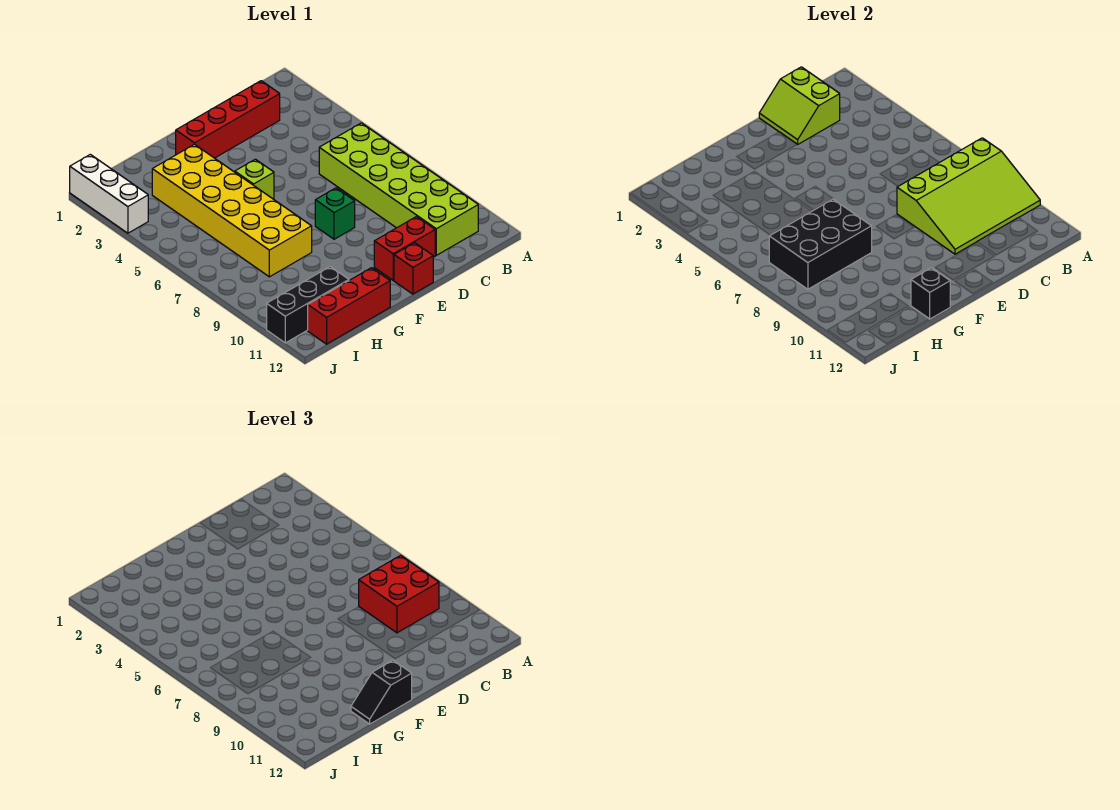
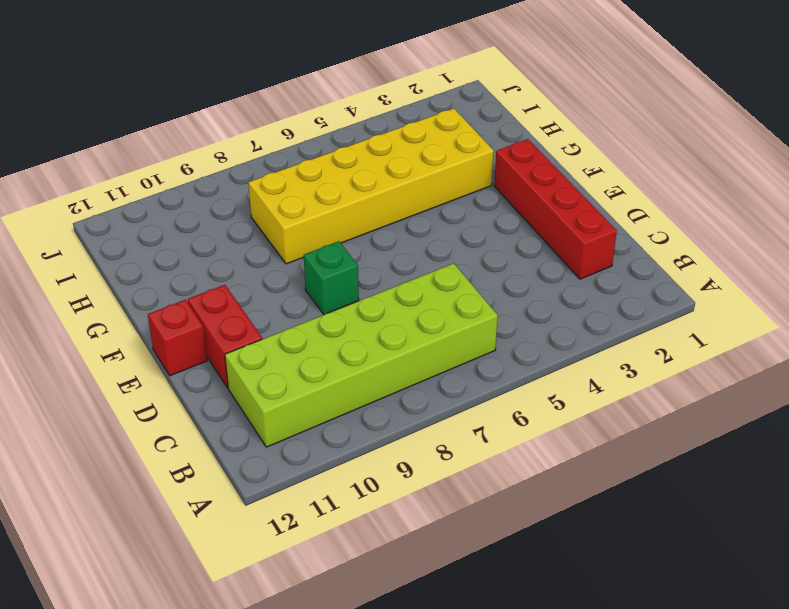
none -> lime 1x1 brick [235,159,274,199]
none -> red 1x3 brick [308,268,390,344]
none -> black 1x3 brick [267,267,349,343]

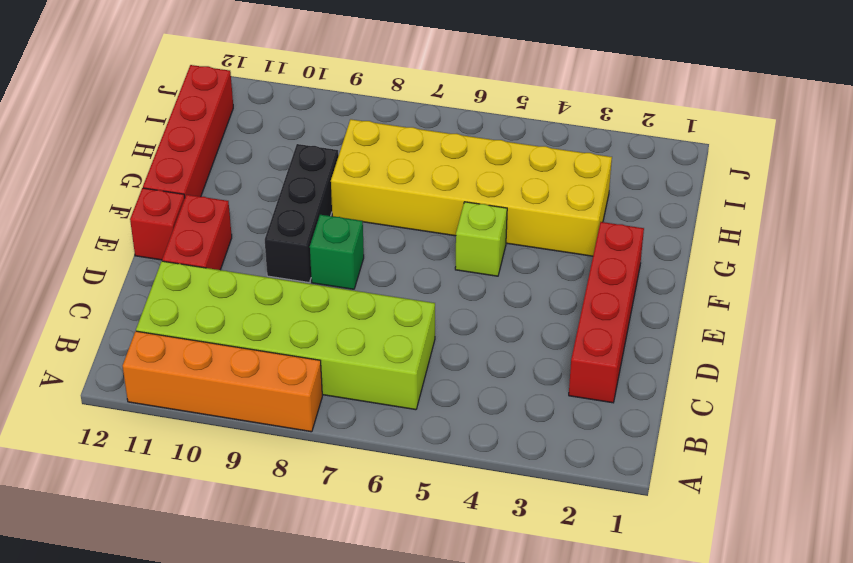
orange 1x4 brick [123,331,322,432] -> none
black 1x3 brick [265,144,339,282] -> black 1x3 brick moved to [267,267,349,343]
red 1x4 brick [143,65,233,197] -> red 1x3 brick [308,268,390,344]
none -> white 1x3 brick [70,154,148,233]
none -> lime 3x4 slope [897,138,1040,254]
none -> lime 2x2 slope [759,67,840,145]

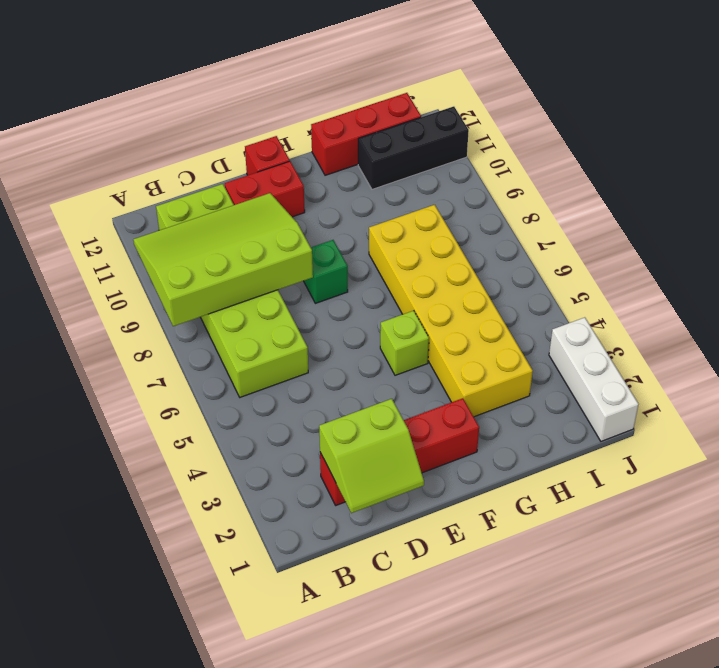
lime 2x2 slope [319,399,424,513] -> lime 2x2 slope turned to [759,67,840,145]
none -> black 2x3 brick [769,199,872,289]
none -> black 1x1 brick [911,268,950,319]
none -> red 2x2 brick [359,555,439,633]

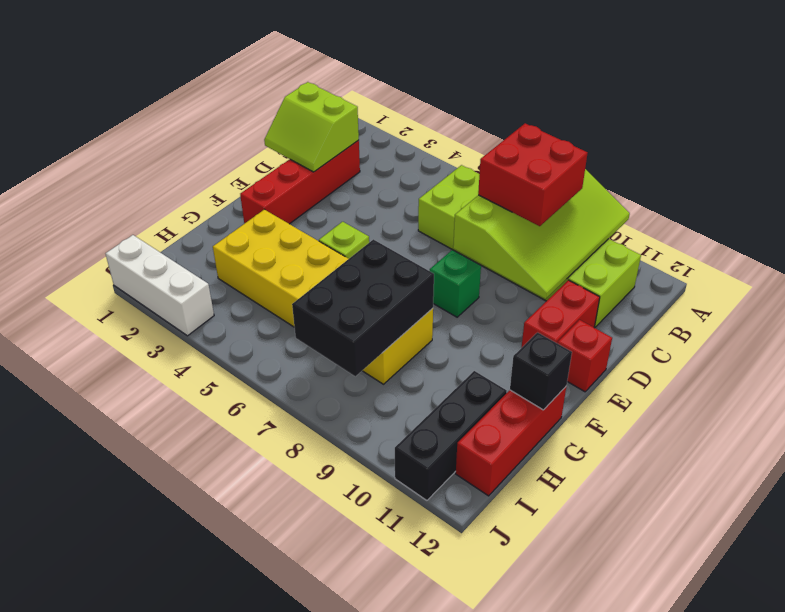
none -> black 1x2 slope [351,660,412,724]

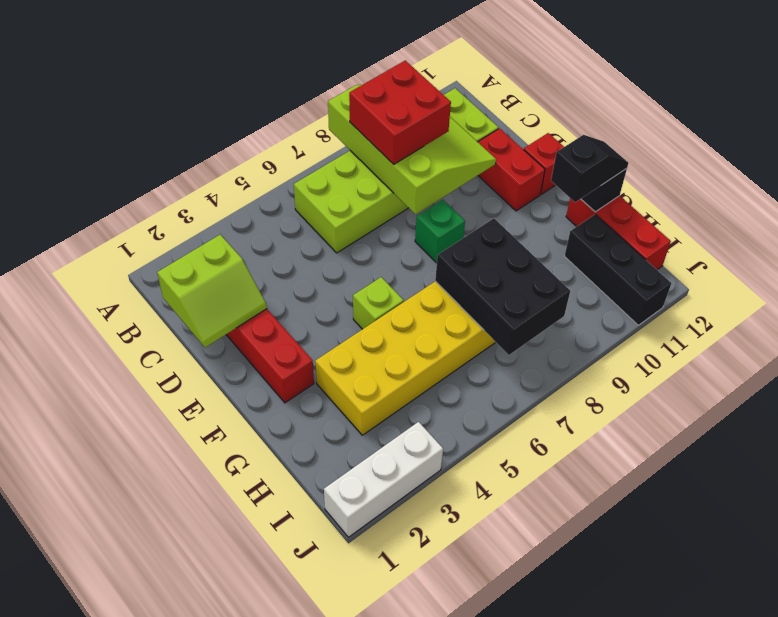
black 1x2 slope [551,135,628,202] -> black 1x2 slope turned to [351,660,412,724]

